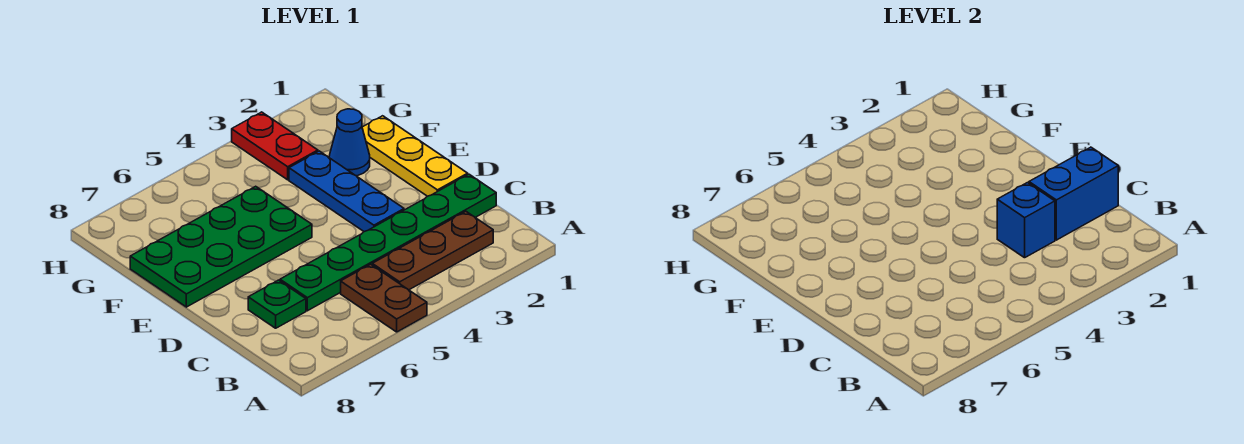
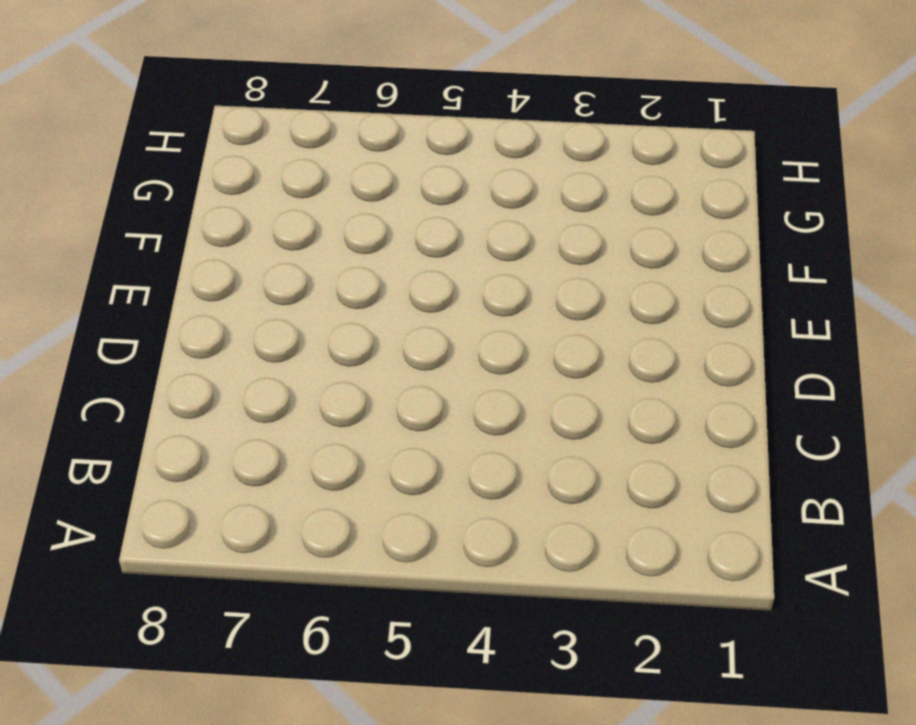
none -> brown 1x2 plate [341,264,427,332]
none -> brown 1x3 plate [372,212,493,290]

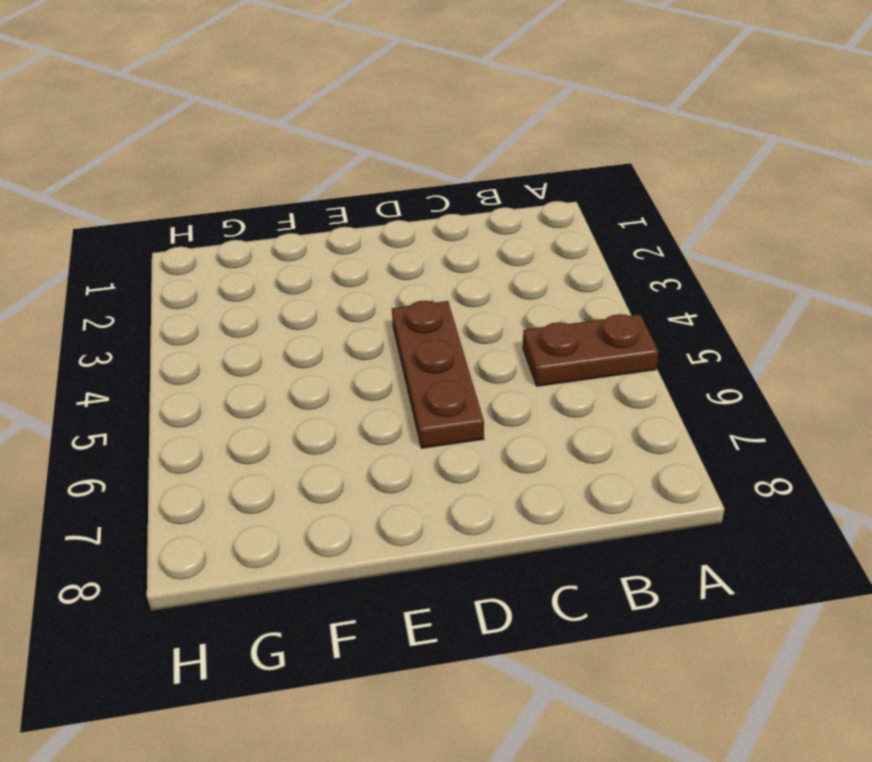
brown 1x3 plate [392,301,484,448] -> brown 1x3 plate moved to [372,212,493,290]
none -> green 1x6 plate [280,174,496,311]
none -> green 1x1 plate [248,280,306,328]

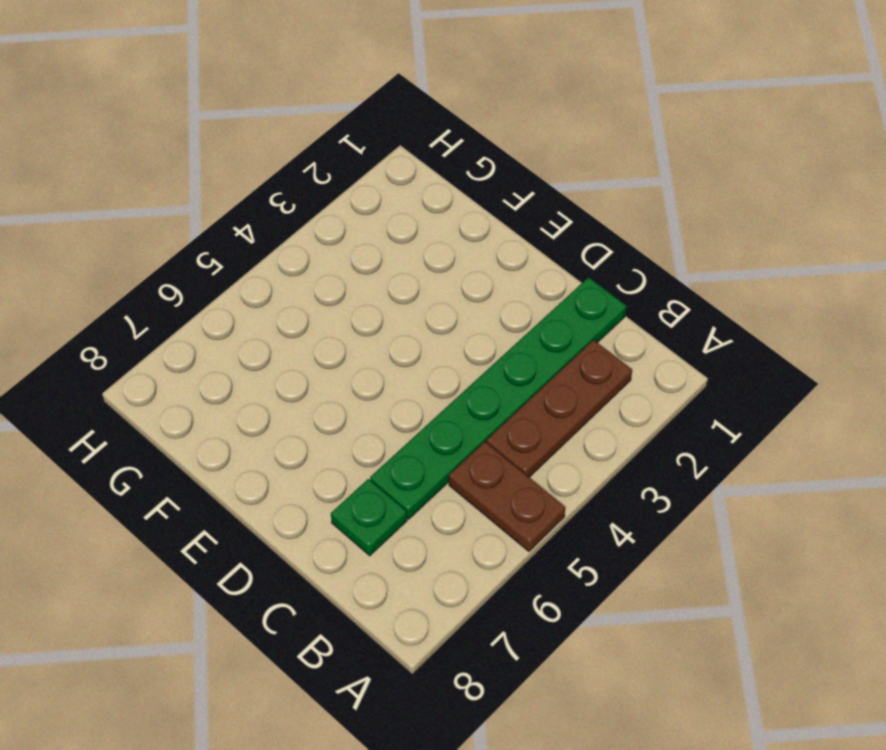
none -> yellow 1x3 plate [362,116,468,196]
none -> blue 1x3 plate [289,151,404,232]

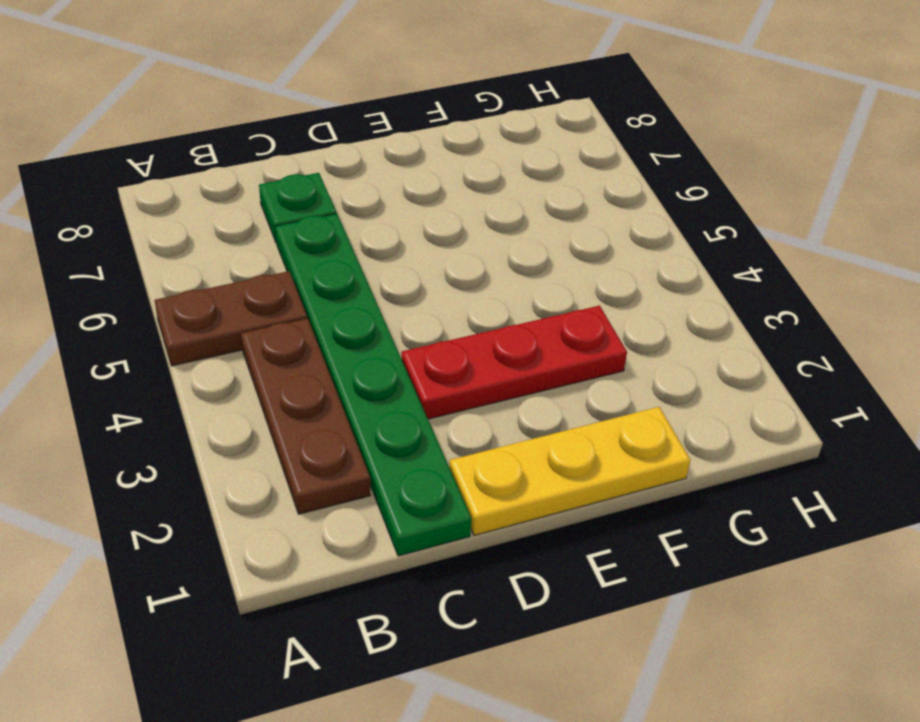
red 1x3 plate [402,306,627,419] -> blue 1x3 plate [289,151,404,232]
none -> green 2x4 plate [130,186,312,307]
none -> blue 1x1 cone [329,109,370,176]

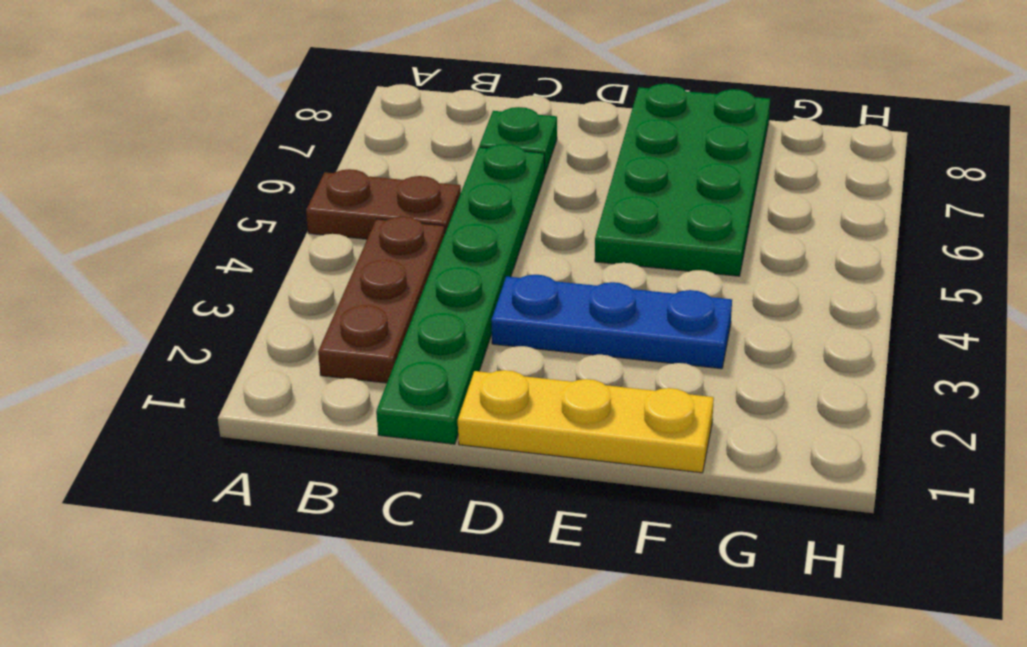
none -> blue 1x1 cone [329,109,370,176]
none -> red 1x2 plate [232,112,318,180]

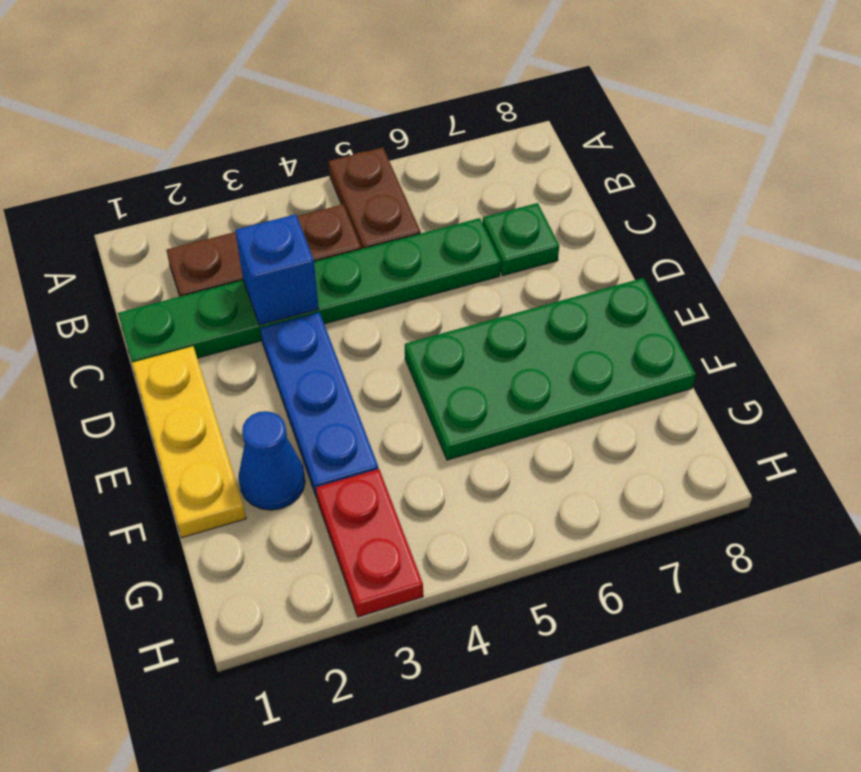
none -> blue 1x2 brick [1029,147,1118,240]

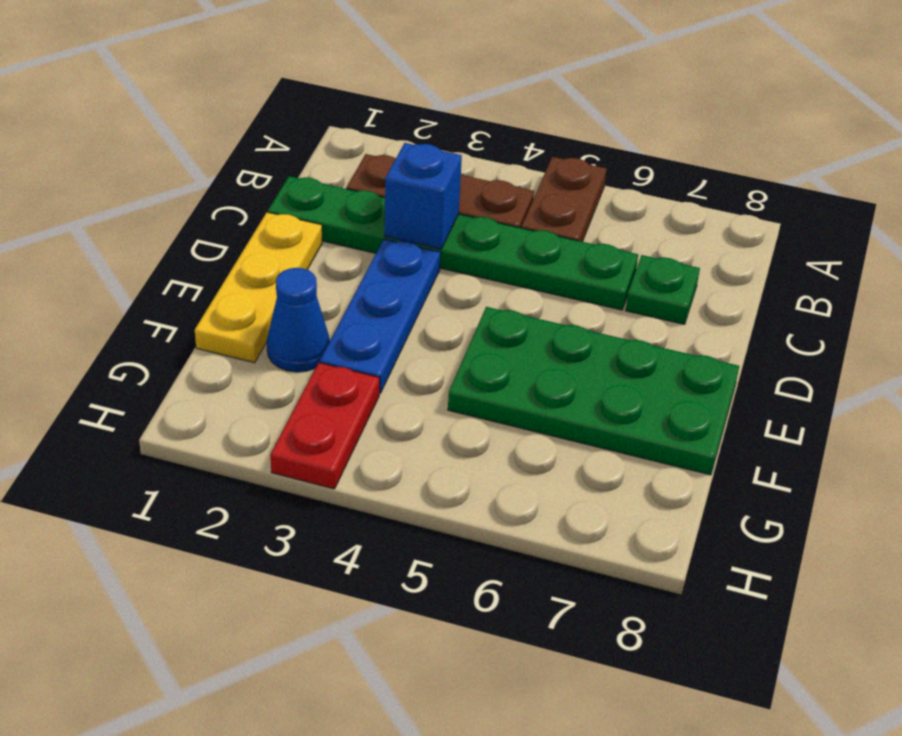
none -> blue 1x2 brick [1029,147,1118,240]

